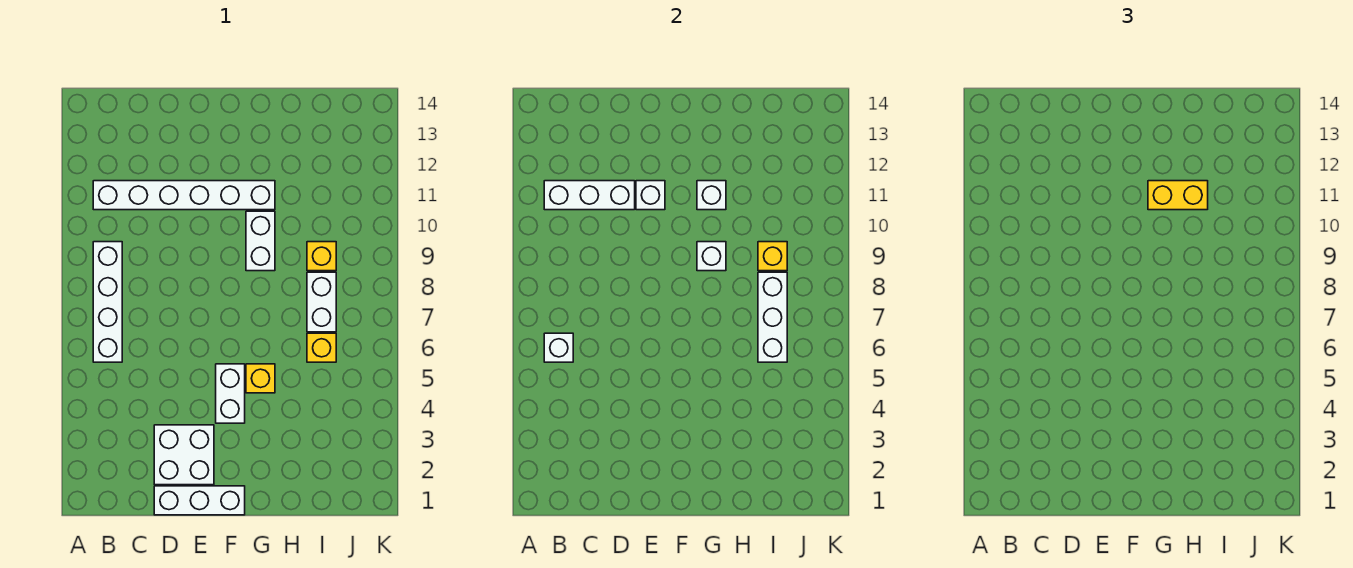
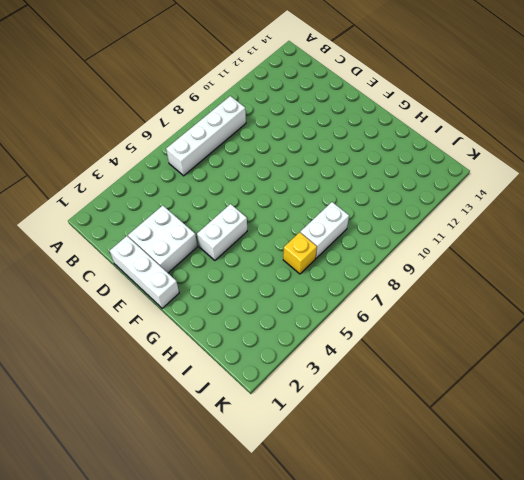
none -> white 1x6 brick [93,181,275,210]
none -> yellow 1x1 brick [246,364,275,393]
none -> white 1x2 brick [246,211,275,271]

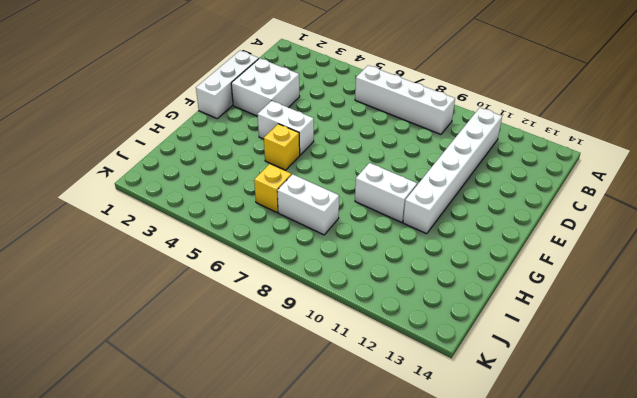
none -> yellow 1x1 brick [307,242,336,271]
none -> white 1x1 brick [544,333,573,362]
none -> white 1x3 brick [544,181,635,210]

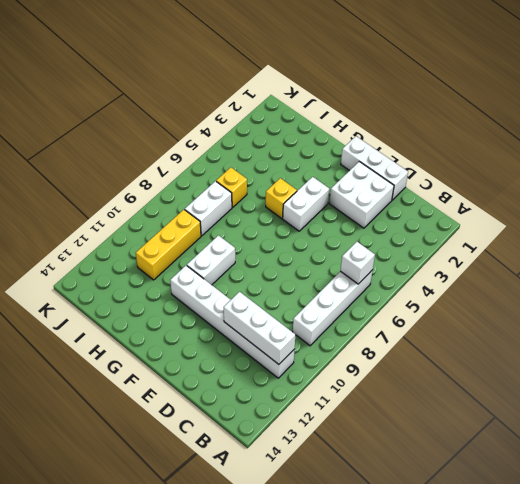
yellow 1x3 brick [136,210,201,280] -> yellow 1x1 brick [307,242,336,271]
none -> white 1x1 brick [636,181,665,210]
none -> white 1x1 brick [697,242,726,271]
none -> white 1x1 brick [697,181,726,210]

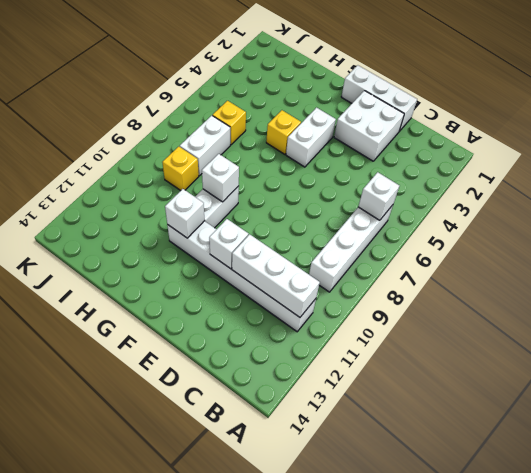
none -> white 1x3 brick [758,272,787,362]
none -> yellow 1x1 brick [758,242,787,271]
none -> yellow 1x2 brick [1148,181,1208,210]

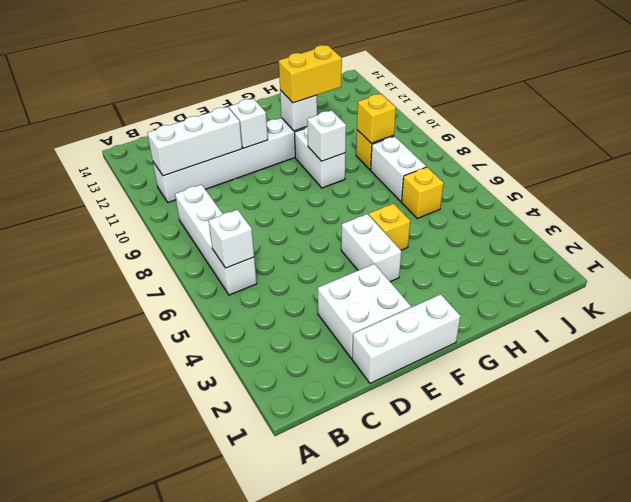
none -> white 1x3 brick [758,272,787,362]

